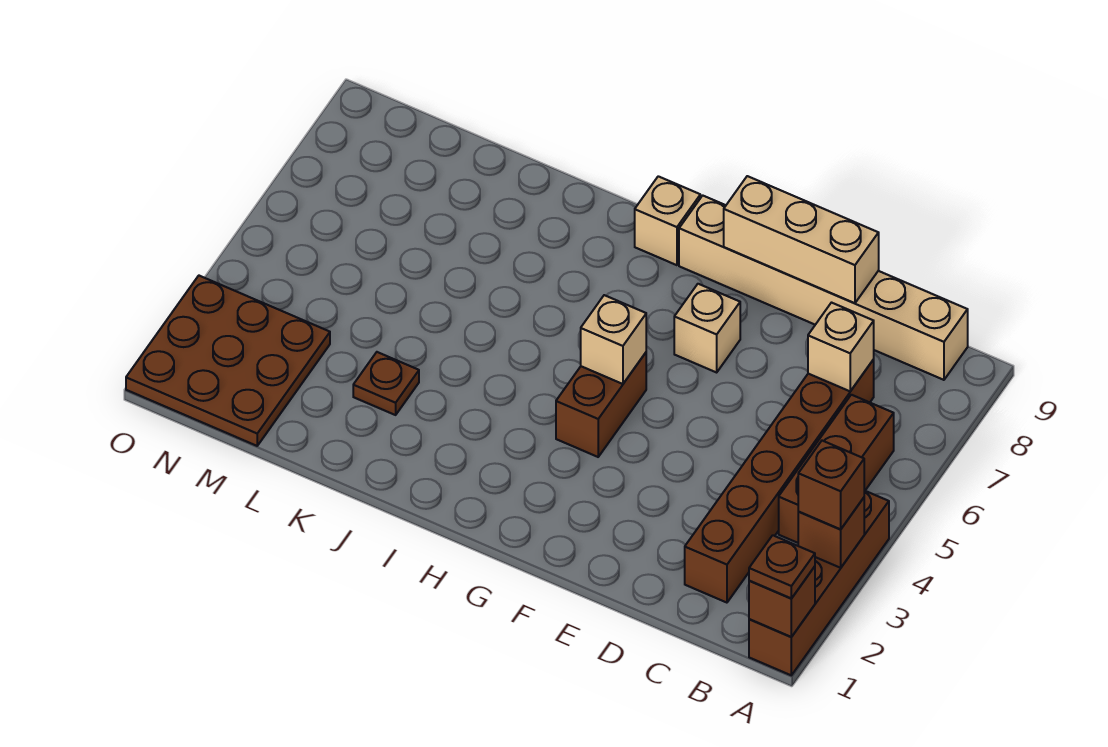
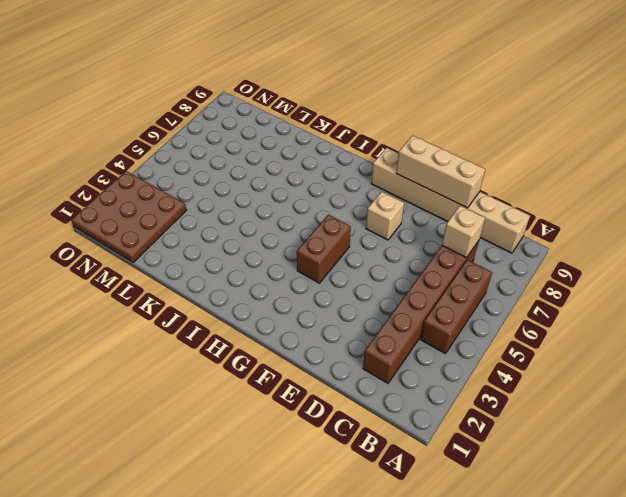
none -> brown 1x4 brick [749,491,889,675]
none -> tan 1x1 brick [635,176,700,265]
none -> brown 1x1 plate [353,352,419,415]

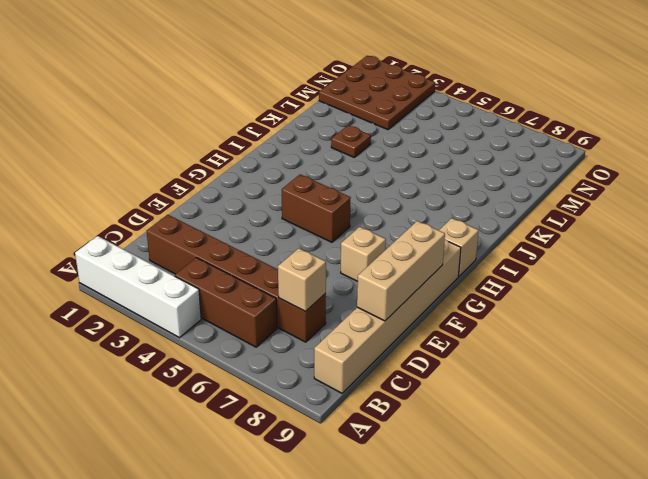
white 1x4 brick [75,236,201,338] -> brown 1x4 brick [749,491,889,675]
none -> brown 1x1 brick [749,566,815,637]
none -> brown 1x1 brick [798,498,864,568]
none -> tan 1x1 brick [581,295,646,384]

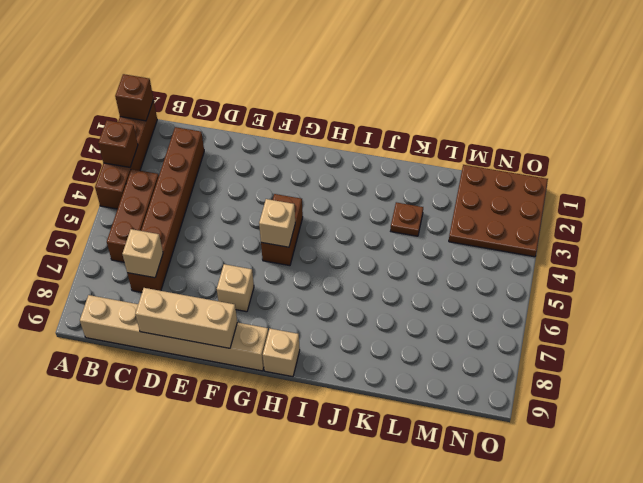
none -> brown 1x1 plate [749,535,815,598]
none -> brown 1x1 brick [798,441,864,529]

